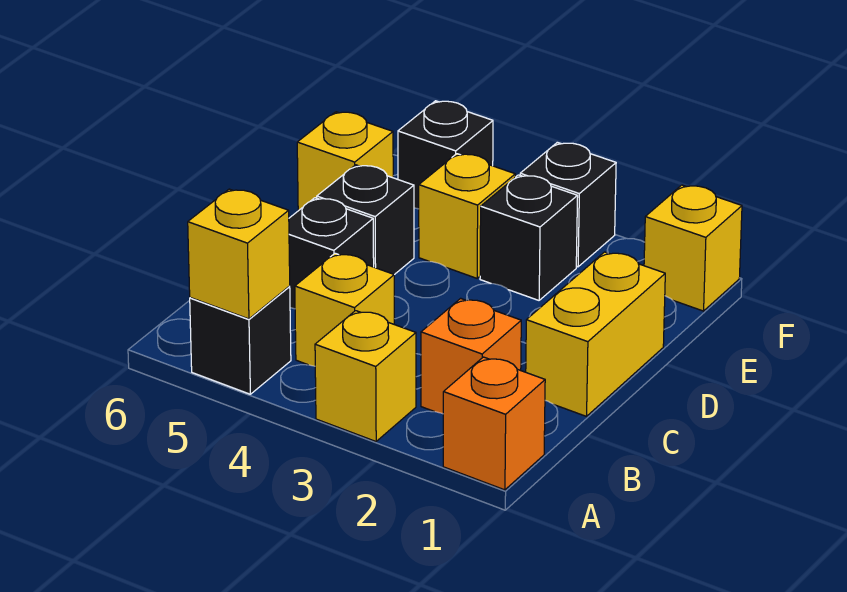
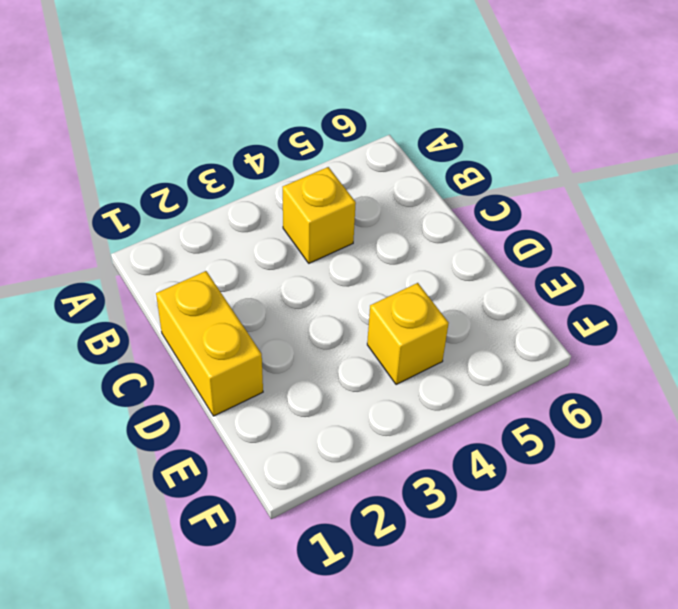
none -> orange 1x1 brick [443,357,545,490]
none -> yellow 1x1 brick [315,311,416,441]
none -> black 1x1 brick [190,287,291,394]

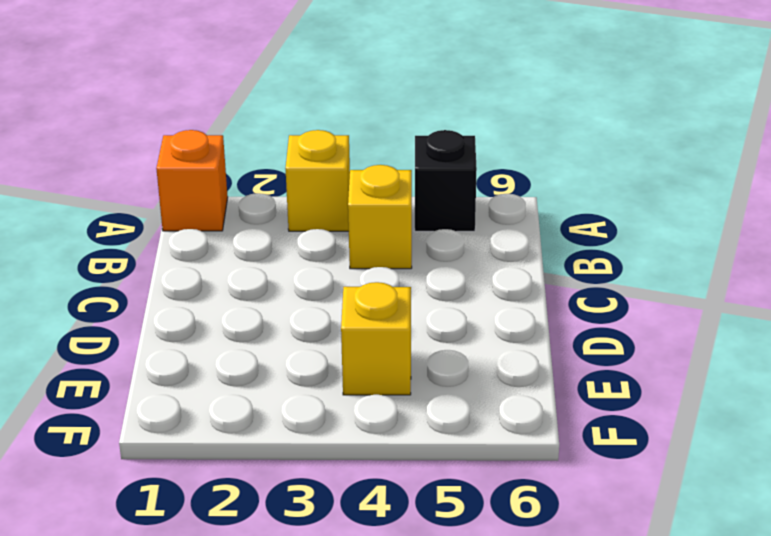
none -> orange 1x1 brick [421,298,521,414]
none -> yellow 1x2 brick [526,252,665,416]
none -> black 1x1 brick [289,198,374,309]

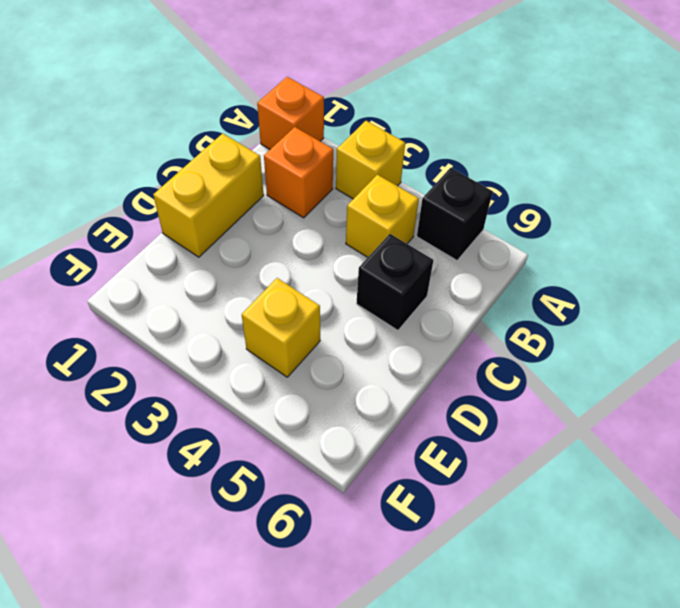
none -> black 1x1 brick [317,165,414,275]
none -> black 1x1 brick [480,175,578,300]
none -> yellow 1x1 brick [297,112,393,211]

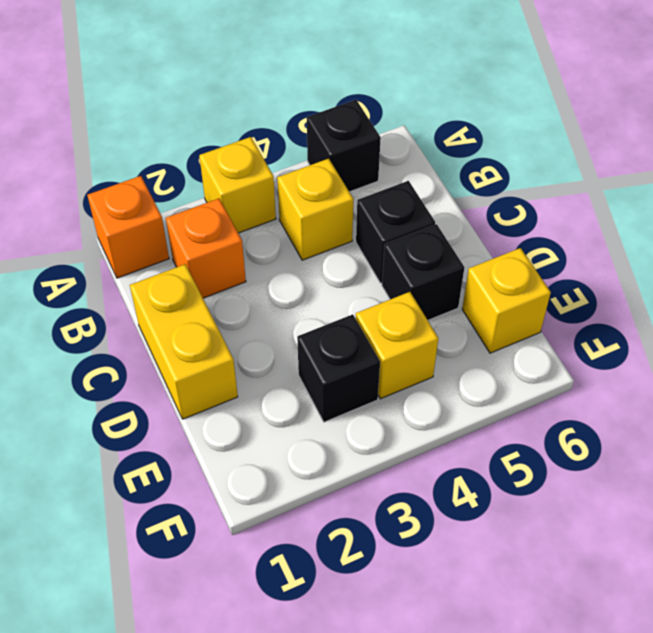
none -> yellow 1x1 brick [644,185,742,311]
none -> black 1x1 brick [520,142,616,267]
none -> black 1x1 brick [398,101,493,209]

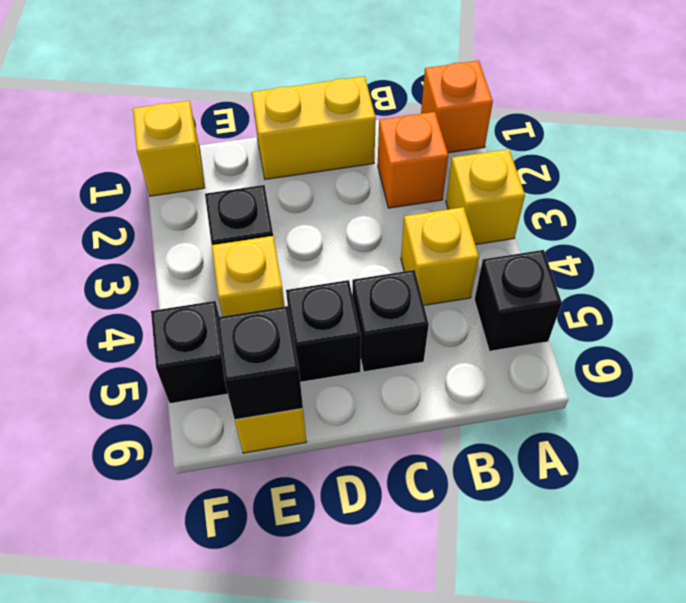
black 1x1 brick [217,306,303,420] -> black 1x1 brick moved to [520,142,616,267]
none -> yellow 1x1 brick [188,189,290,319]

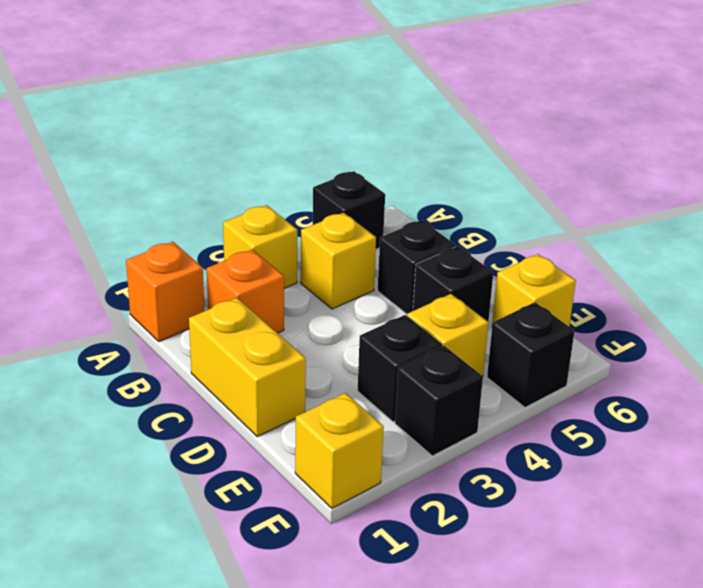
none -> yellow 1x1 brick [188,189,290,319]

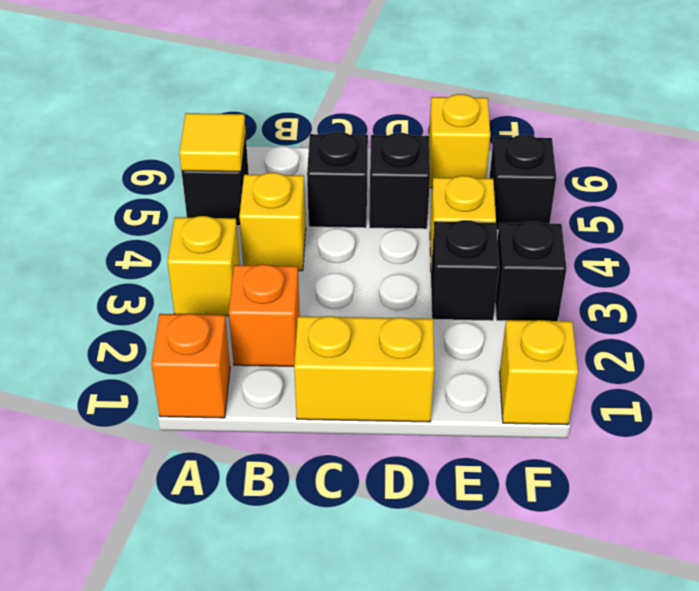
yellow 1x1 tile [179,113,246,172] -> yellow 1x1 brick [188,189,290,319]

